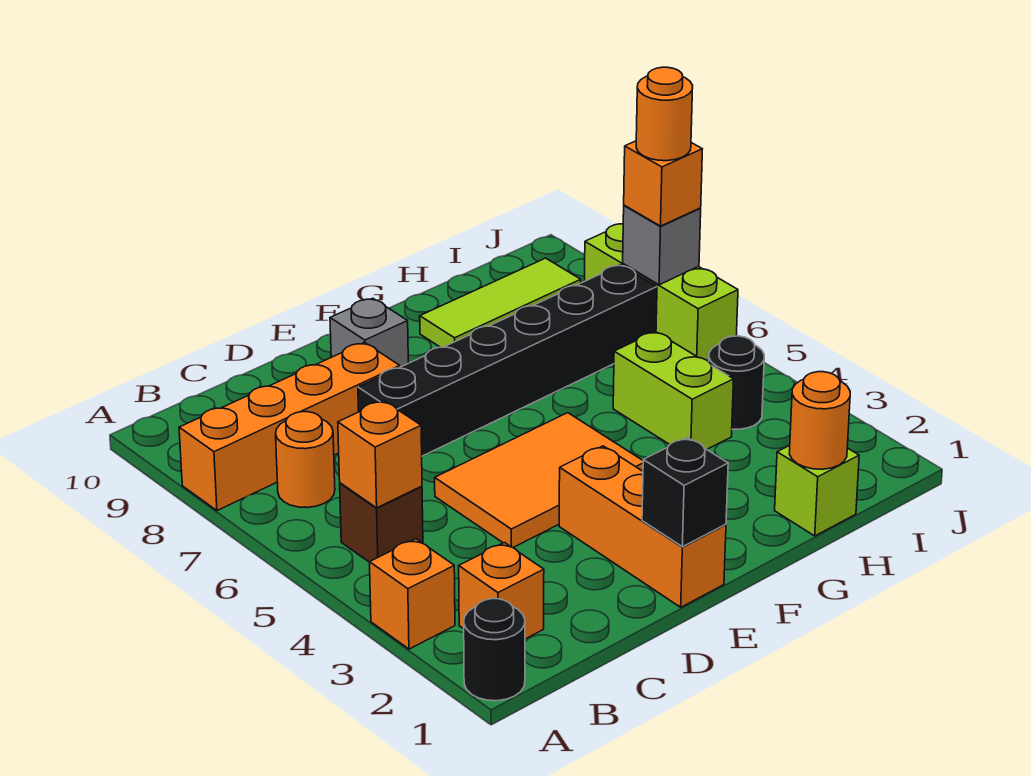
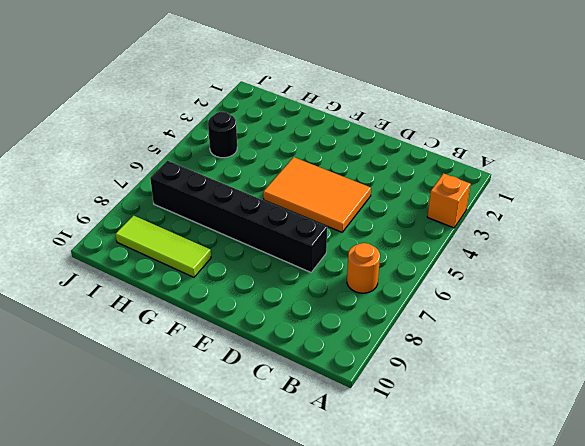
none -> black 1x1 round brick [464,599,525,701]
none -> orange 1x4 brick [179,342,400,511]
none -> orange 1x1 brick [459,543,544,639]

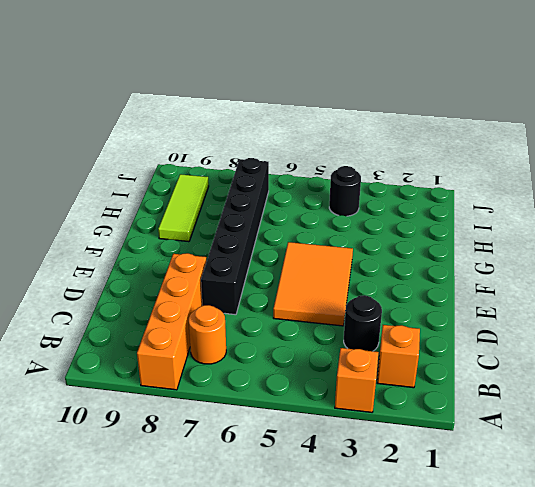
black 1x1 round brick [344,295,382,351] -> black 1x1 round brick moved to [464,599,525,701]
none -> brown 1x1 brick [340,483,423,562]
none -> orange 1x3 brick [559,446,726,607]
none -> grey 1x1 brick [330,298,408,367]

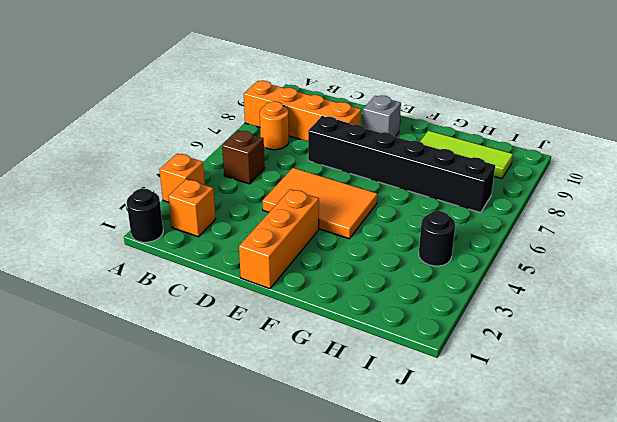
none -> lime 1x1 brick [775,445,859,536]
none -> lime 1x2 brick [613,332,734,449]
none -> lime 1x3 brick [585,224,738,361]

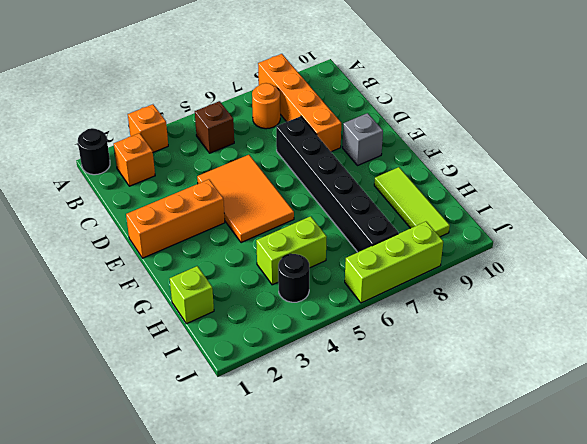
none -> orange 1x1 brick [338,400,422,508]
none -> black 1x1 brick [642,438,728,547]
none -> orange 1x1 round brick [789,372,850,469]

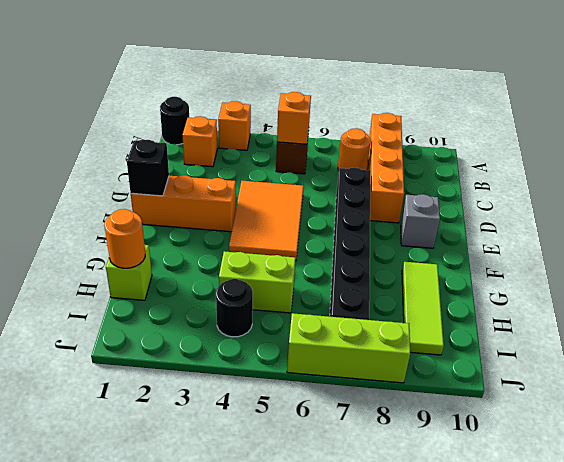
none -> grey 1x1 brick [623,205,701,285]
none -> orange 1x1 brick [624,141,702,226]
none -> orange 1x1 round brick [636,67,693,161]

